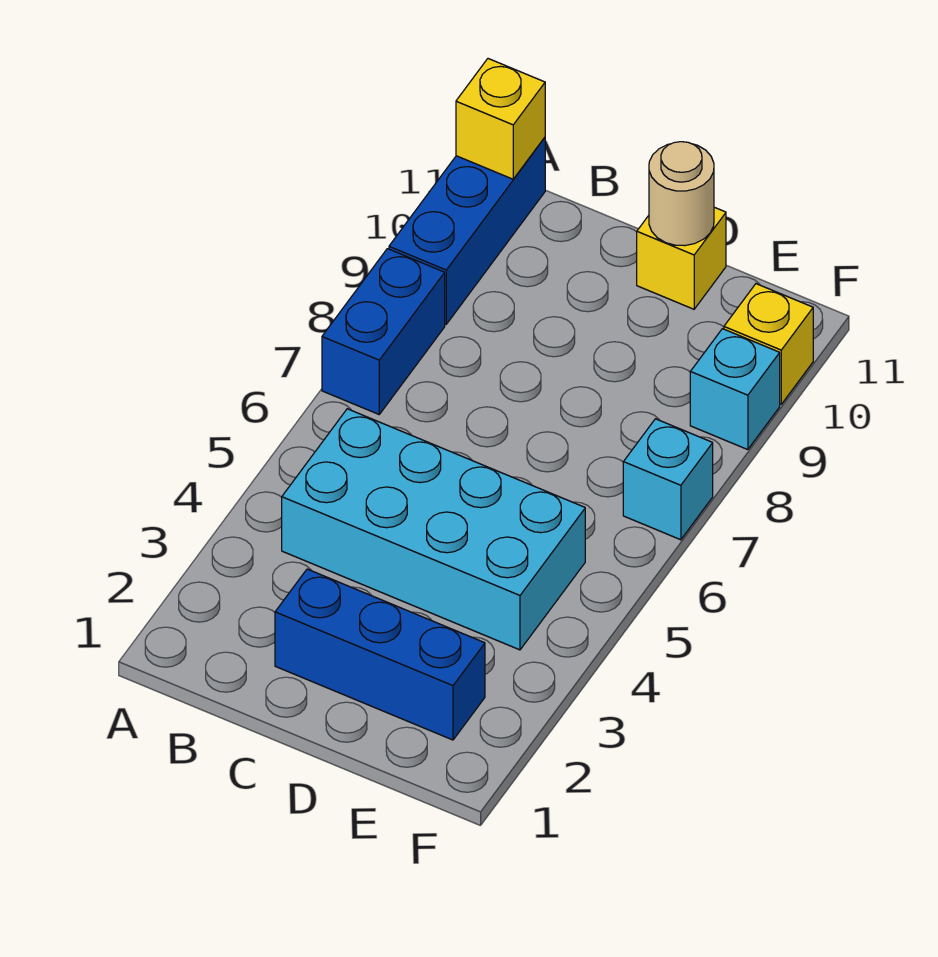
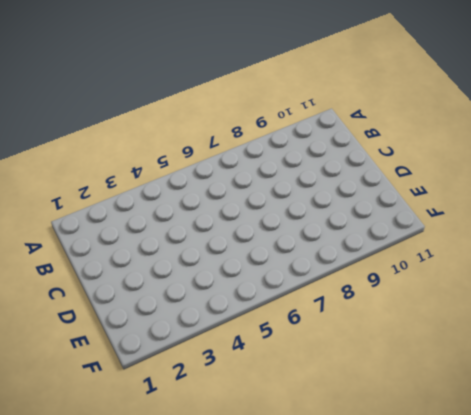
none -> blue 1x2 brick [322,249,445,414]
none -> blue 1x3 brick [389,137,545,324]

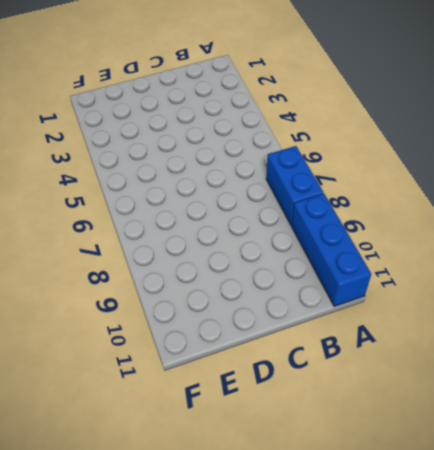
none -> cyan 2x4 brick [282,409,585,650]
none -> blue 1x3 brick [275,569,485,740]

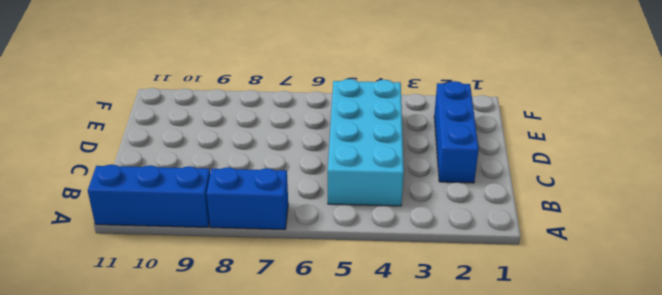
none -> yellow 1x1 brick [637,207,726,309]
none -> cyan 1x1 brick [623,419,713,540]

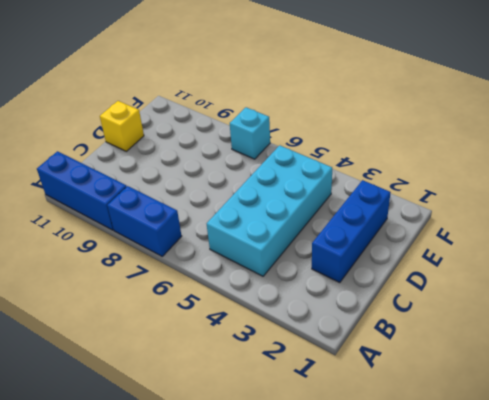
none -> cyan 1x1 brick [690,329,780,450]
none -> yellow 1x1 brick [724,284,813,404]

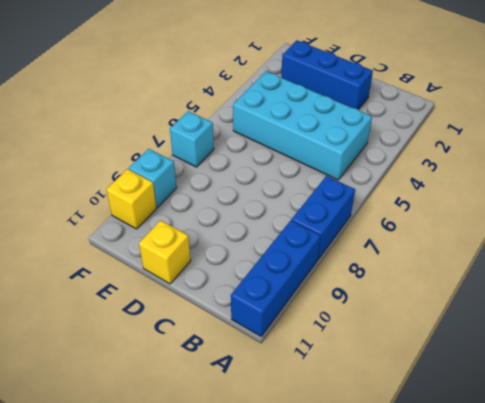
none -> yellow 1x1 brick [456,59,545,179]
none -> tan 1x1 round brick [649,142,714,246]

